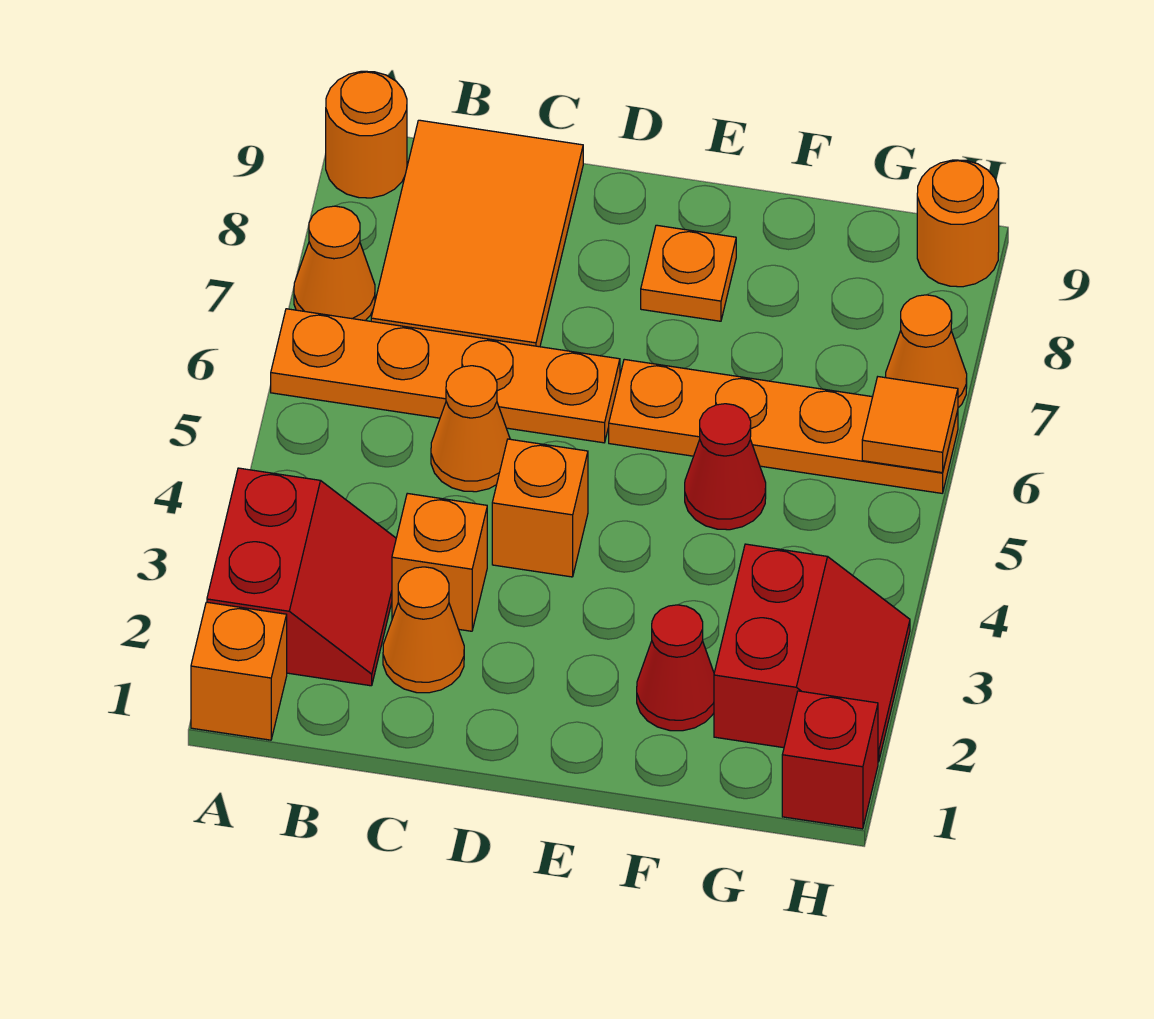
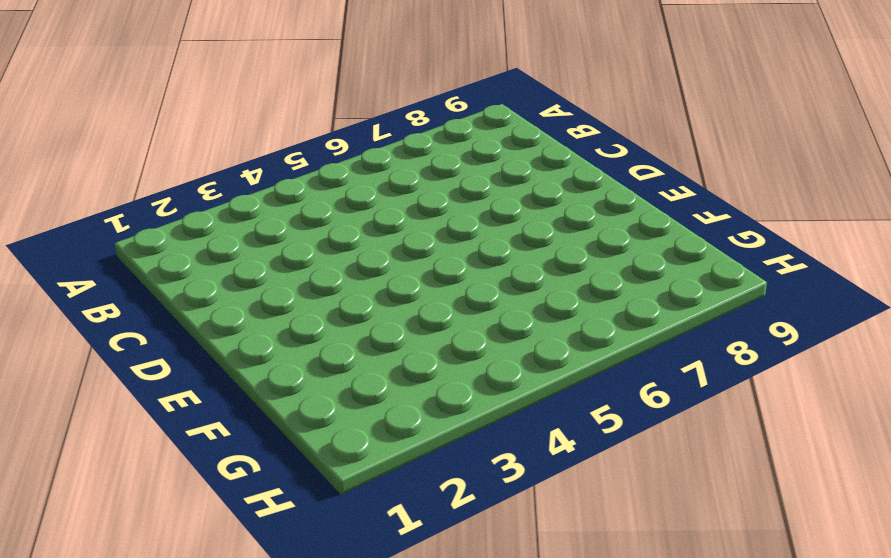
none -> orange 1x1 brick [191,602,287,740]
none -> red 2x2 slope [207,468,396,686]
none -> orange 1x4 plate [271,309,620,443]

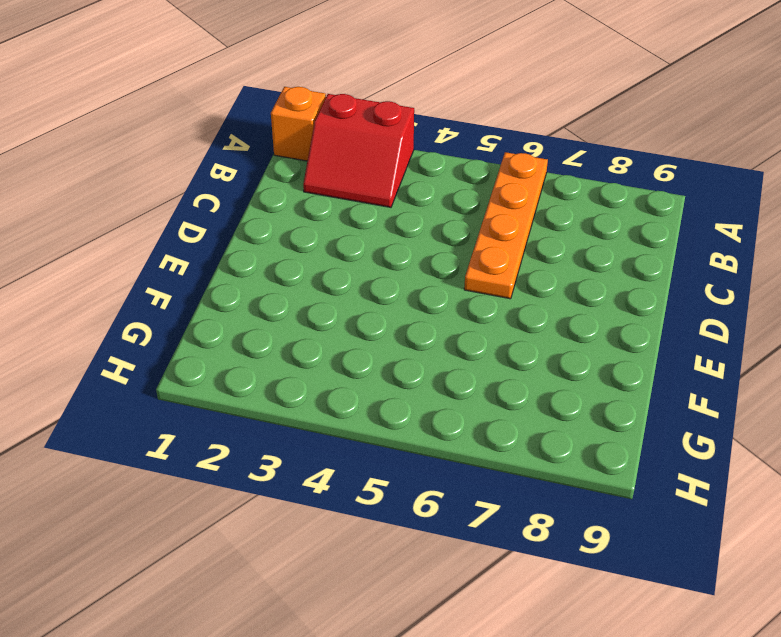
none -> orange 1x1 cone [294,206,375,321]
none -> orange 1x1 round brick [326,71,407,198]
none -> orange 2x3 tile [371,120,583,347]

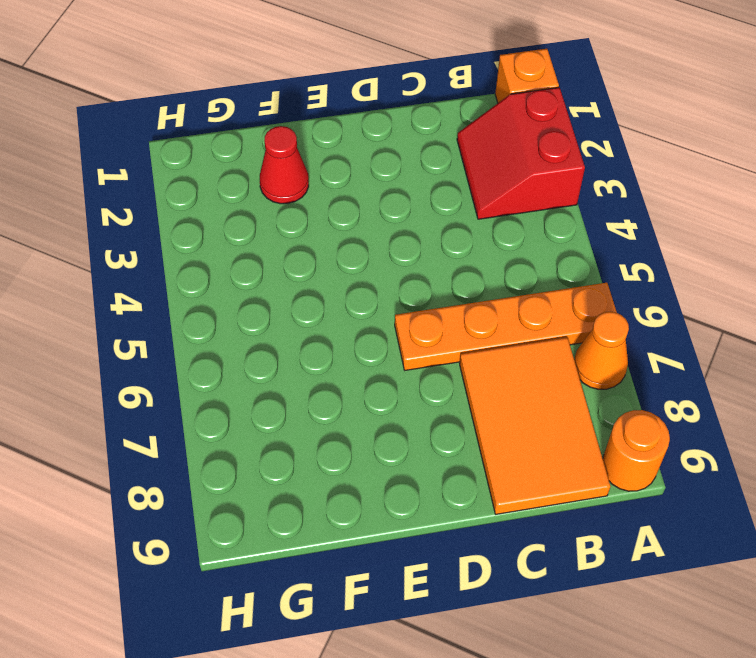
none -> orange 1x1 cone [383,567,464,693]
none -> orange 1x1 brick [392,493,487,631]
none -> orange 1x1 cone [431,366,510,492]

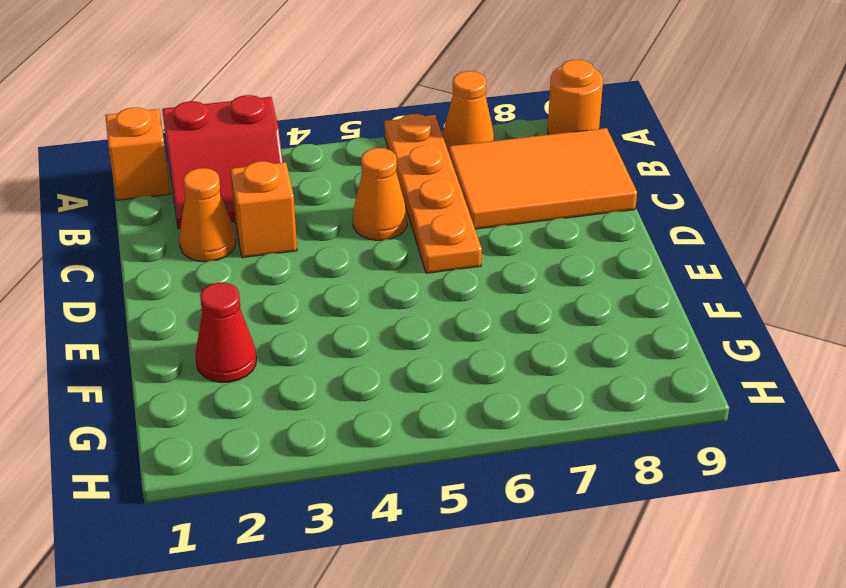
none -> orange 1x1 brick [492,439,588,577]
none -> orange 1x4 plate [609,359,958,493]
none -> orange 1x1 plate [641,225,736,321]

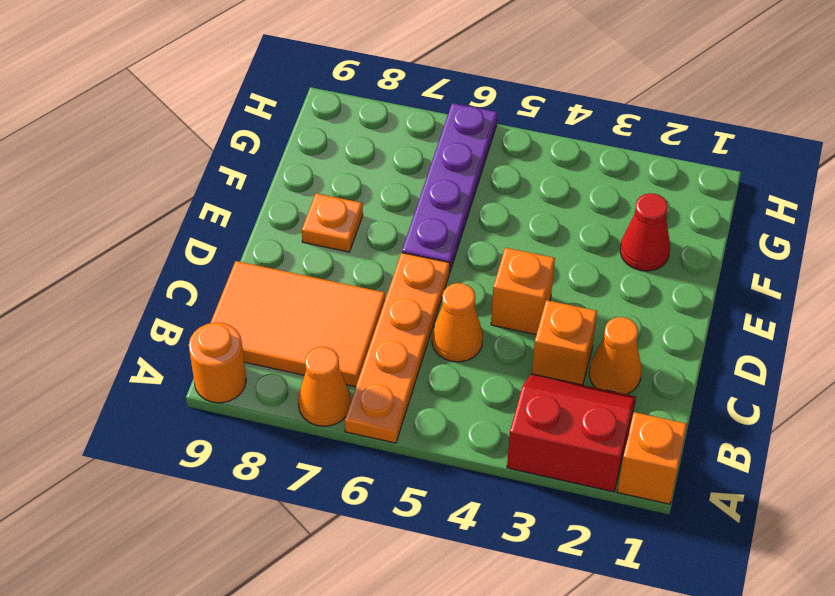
purple 1x4 plate [402,103,497,273] -> orange 1x4 plate [609,359,958,493]
none -> red 1x1 cone [685,404,766,530]
none -> red 2x2 slope [714,544,910,762]
none -> red 1x1 brick [782,691,878,829]

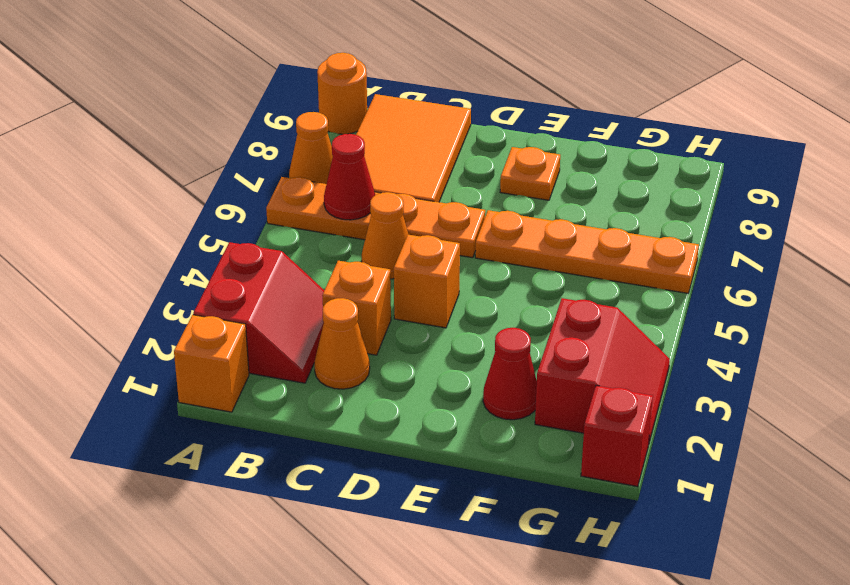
red 1x1 cone [324,134,375,220] -> red 1x1 cone moved to [685,404,766,530]
none -> orange 1x1 cone [886,295,967,408]
none -> orange 1x1 round brick [917,160,999,287]
none -> orange 1x1 tile [862,377,958,473]

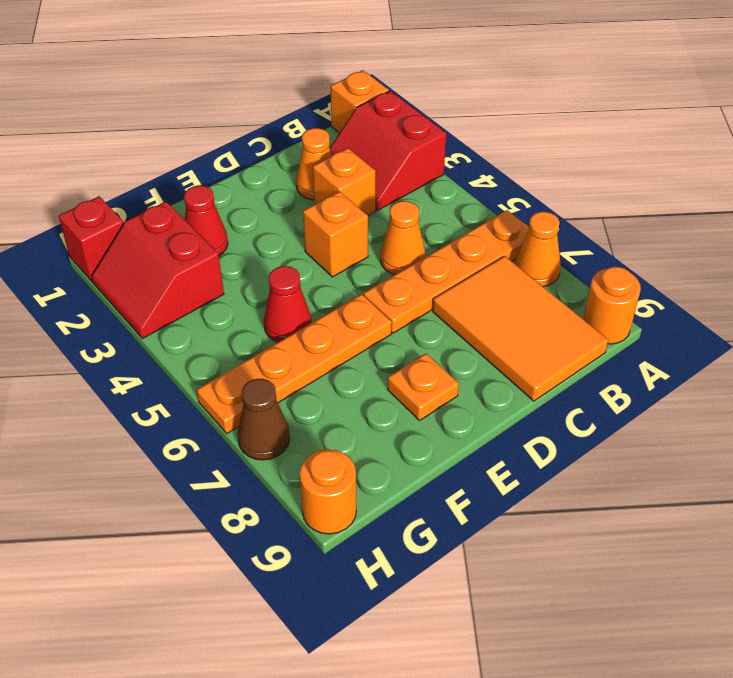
brown 1x1 cone [237,379,290,460] -> orange 1x1 cone [886,295,967,408]
none -> orange 1x1 tile [862,377,958,473]

